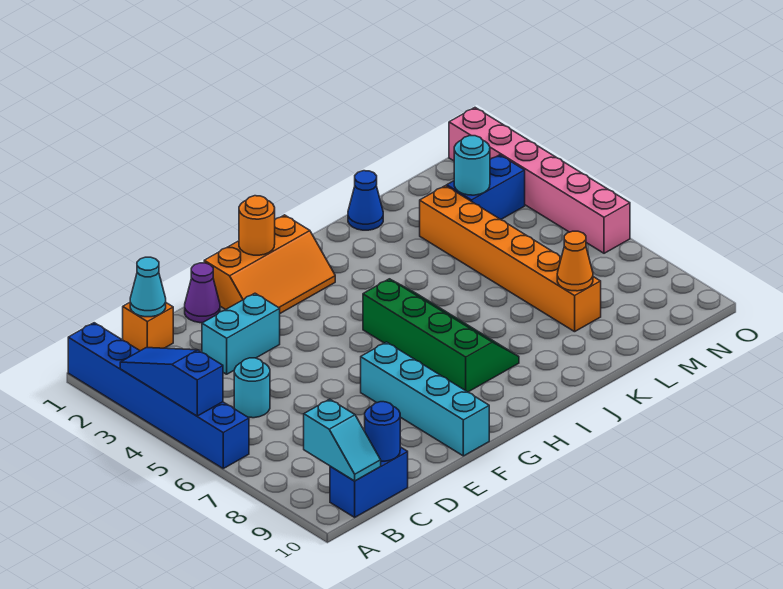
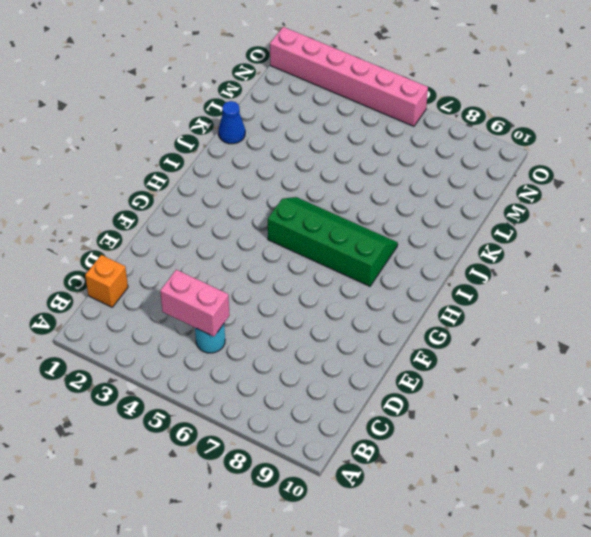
pink 1x2 brick [160,270,230,336] -> none
none -> blue 1x6 brick [68,323,249,468]
none -> blue 1x2 brick [330,447,408,517]
none -> cyan 1x2 brick [202,293,280,374]

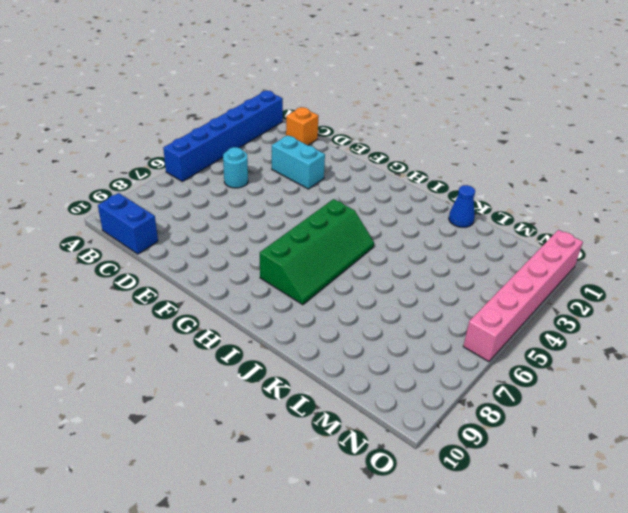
none -> purple 1x1 cone [185,263,220,323]
none -> orange 2x3 slope [204,215,335,313]
none -> cyan 1x4 brick [361,342,489,456]

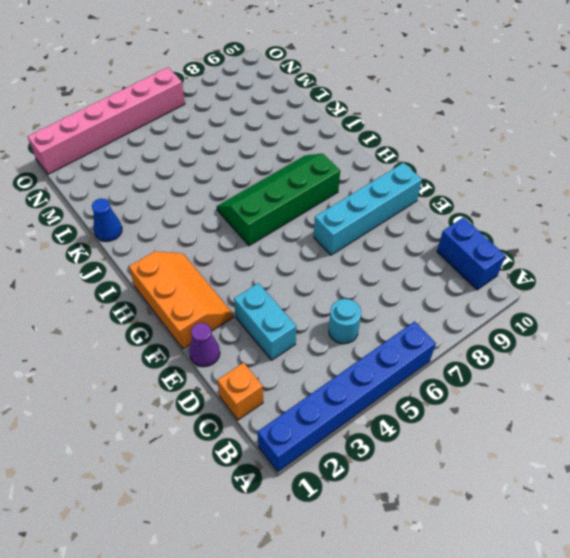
none -> orange 1x6 brick [420,186,601,332]
none -> blue 1x2 brick [447,155,525,220]
none -> blue 1x3 slope [120,348,223,416]

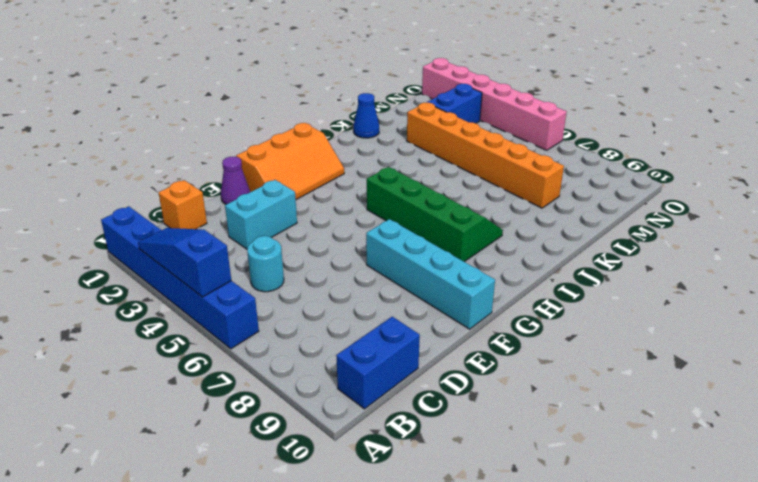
none -> cyan 1x2 slope [304,399,381,481]
none -> cyan 1x1 cone [130,257,166,317]
none -> blue 1x1 round brick [365,402,400,461]

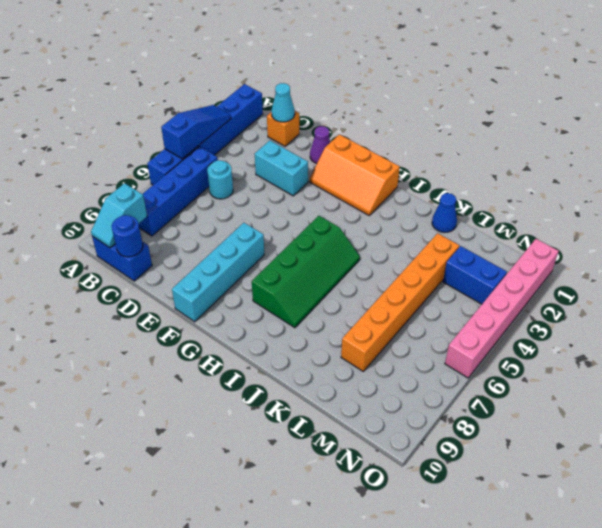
blue 1x4 brick [139,147,218,236] -> none
none -> orange 1x1 round brick [239,196,275,255]
none -> orange 1x1 cone [557,231,593,291]
none -> cyan 1x1 round brick [454,136,490,195]

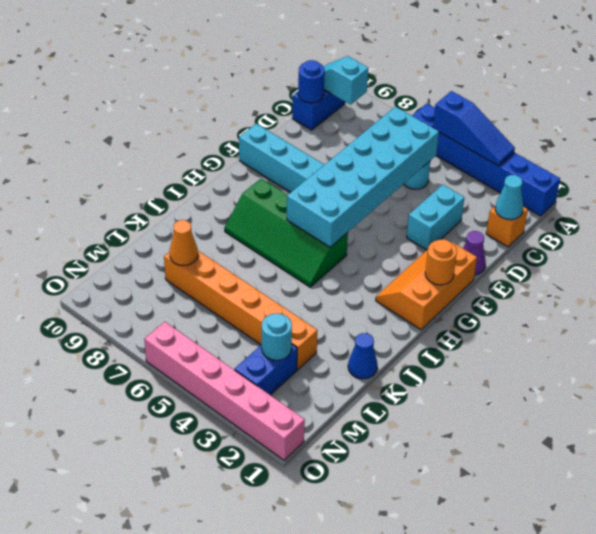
cyan 2x6 brick [287,107,439,247] -> none

